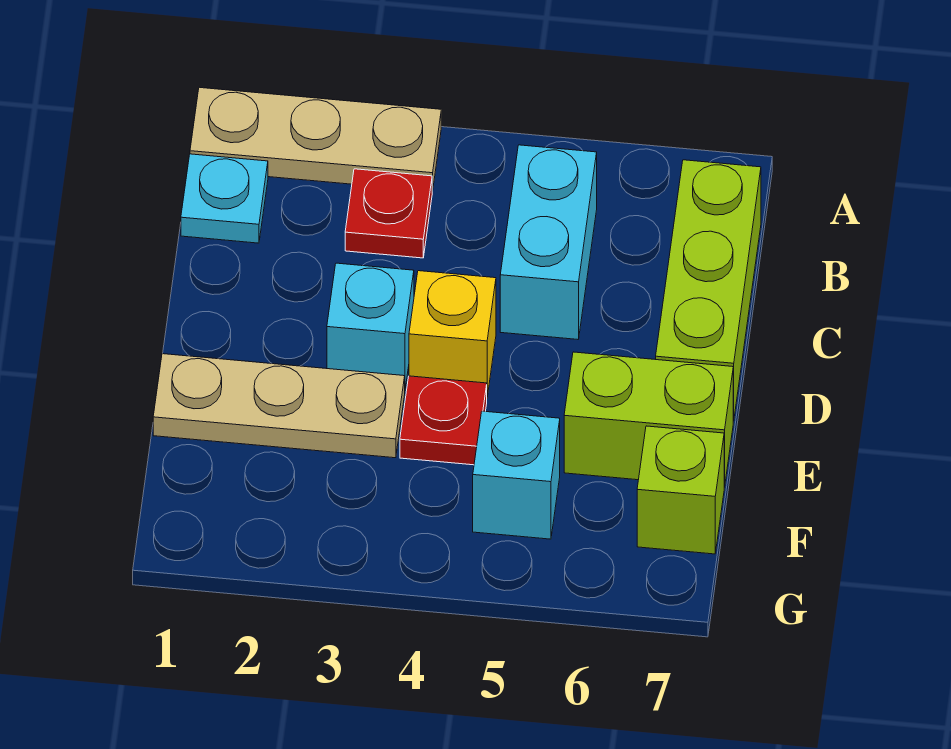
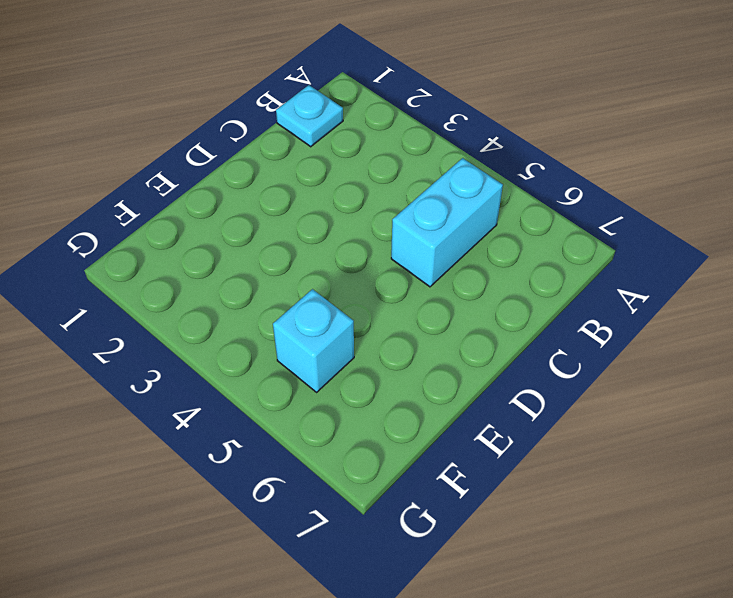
none -> tan 1x3 plate [190,87,441,191]
none -> red 1x1 plate [345,169,432,258]
none -> lime 1x3 brick [656,160,761,421]

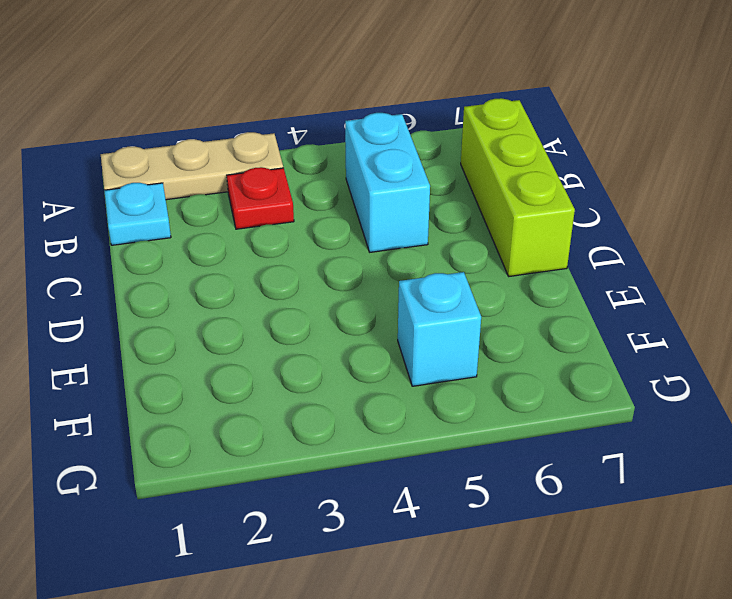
none -> cyan 1x1 brick [327,263,414,388]
none -> yellow 1x1 brick [409,271,496,397]
none -> tan 1x3 plate [153,354,405,458]

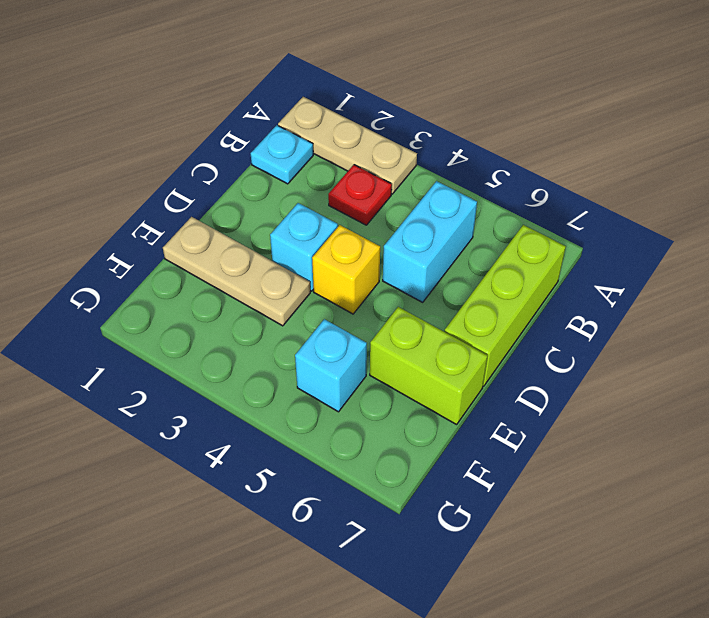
none -> red 1x1 plate [400,376,487,465]
none -> lime 1x1 brick [637,426,724,554]

